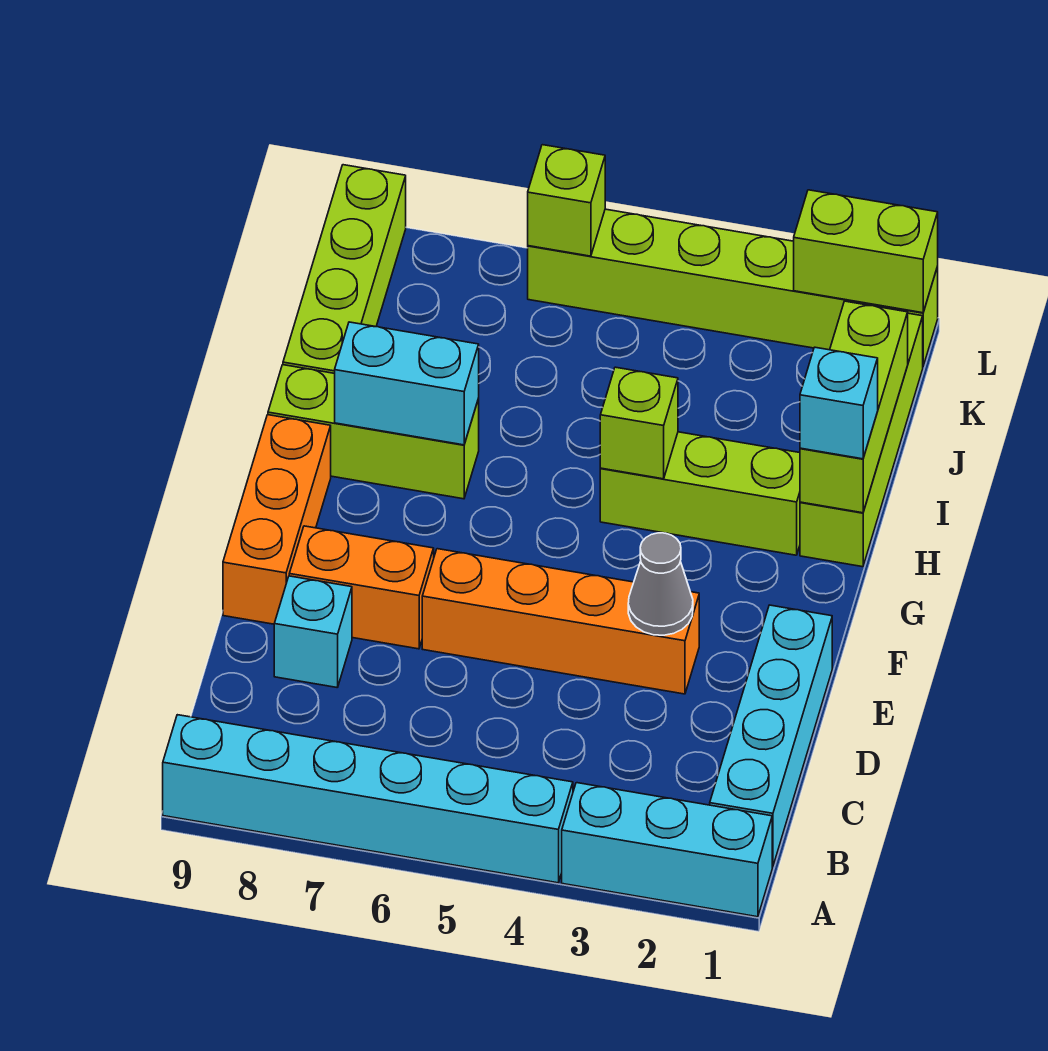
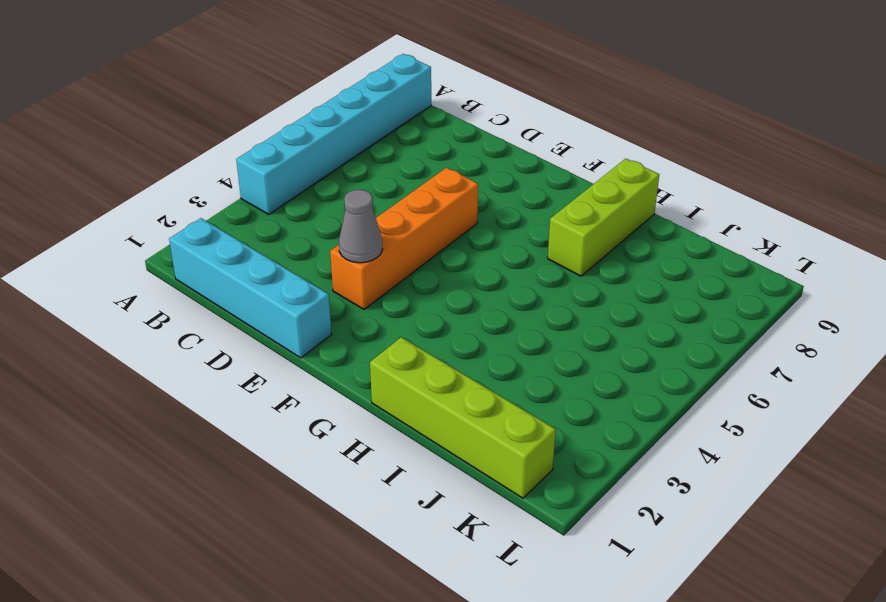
none -> cyan 1x3 brick [562,783,772,917]
none -> cyan 1x1 brick [274,576,352,688]
none -> orange 1x2 brick [289,526,434,649]

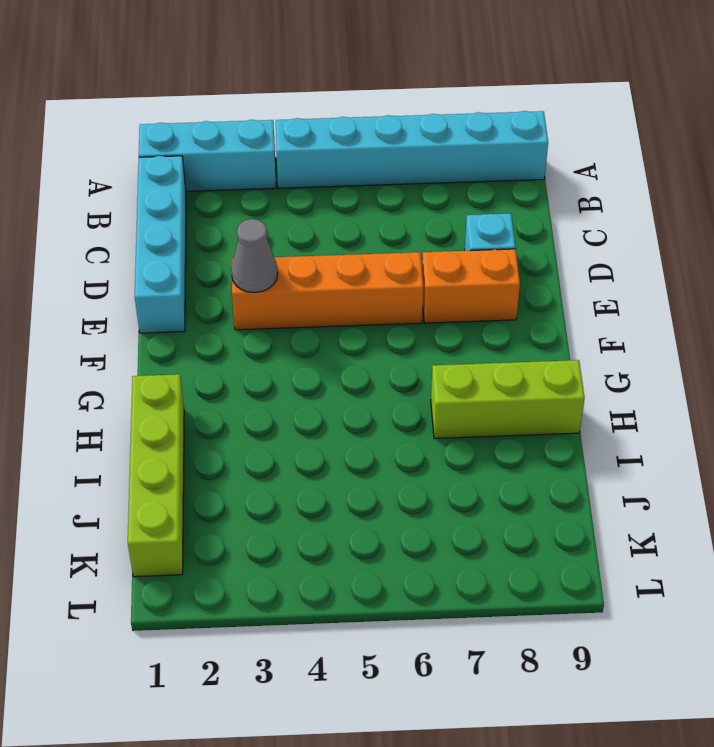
none -> orange 1x3 brick [223,415,331,624]
none -> lime 1x3 brick [600,432,800,555]
none -> lime 1x4 brick [283,165,406,373]

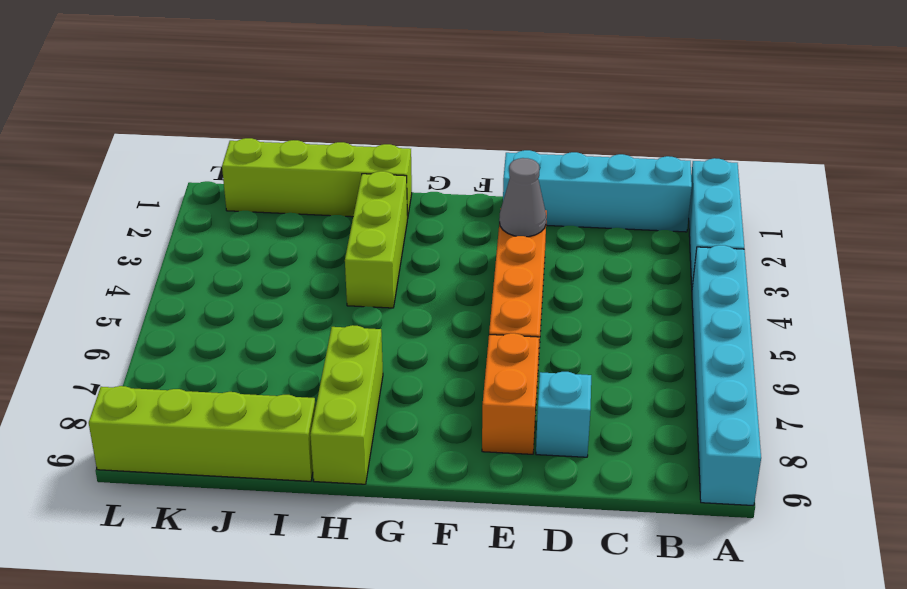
none -> orange 1x3 brick [223,415,331,624]
none -> lime 1x6 brick [528,209,938,366]
none -> lime 1x3 brick [800,301,908,513]

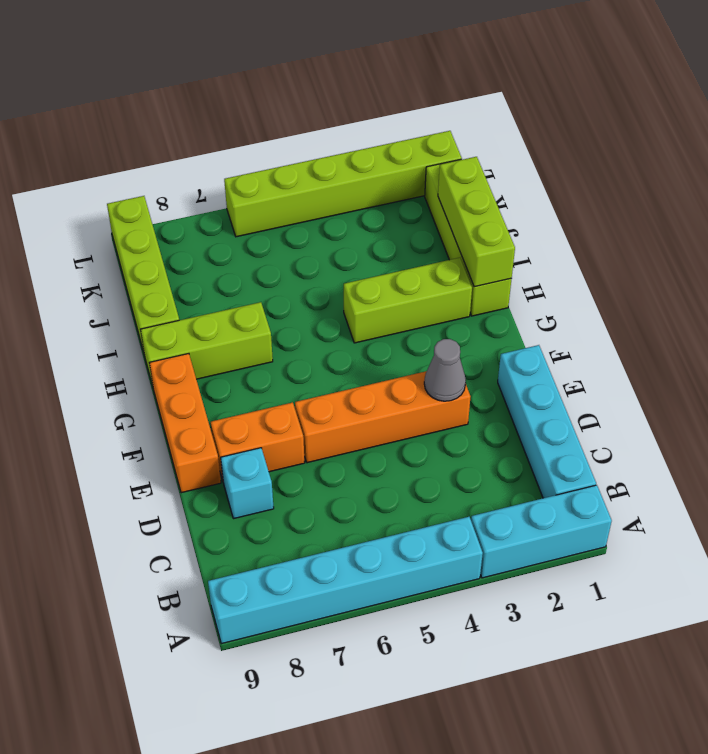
none -> lime 1x1 brick [600,367,678,479]
none -> cyan 1x2 brick [335,322,479,445]
none -> lime 1x2 brick [794,190,938,313]

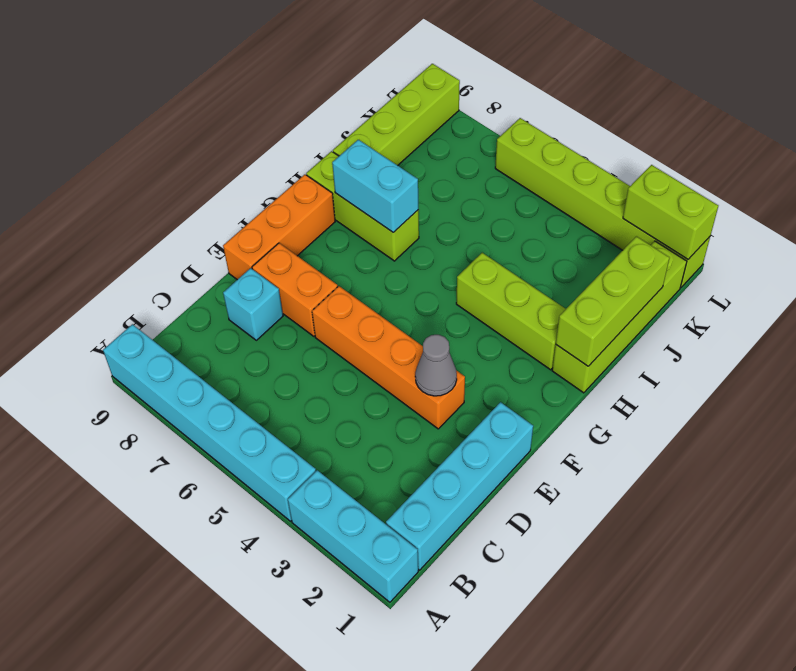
none -> lime 1x1 brick [600,367,678,479]
none -> lime 1x1 brick [528,145,605,256]
none -> cyan 1x1 brick [800,347,878,459]

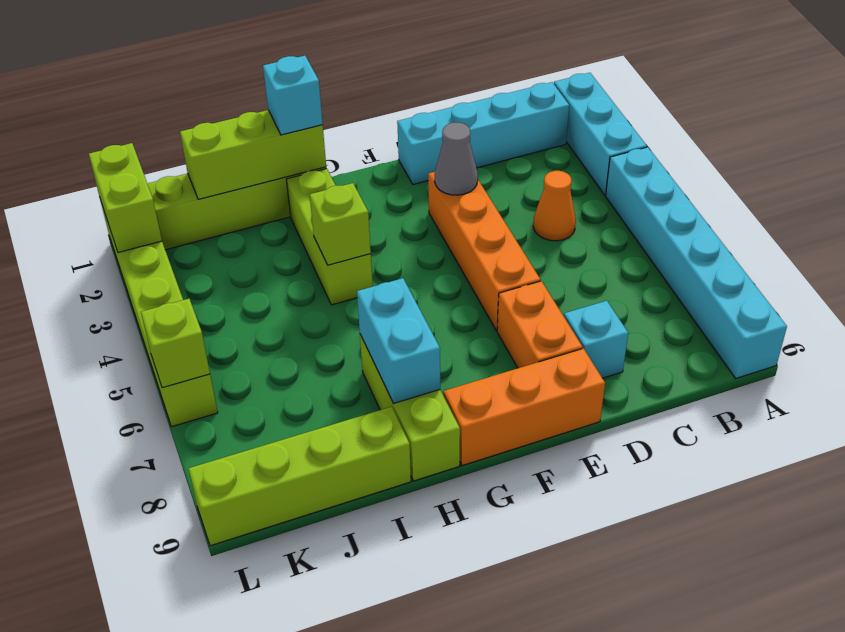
orange 1x1 cone [533,171,576,241] -> none

